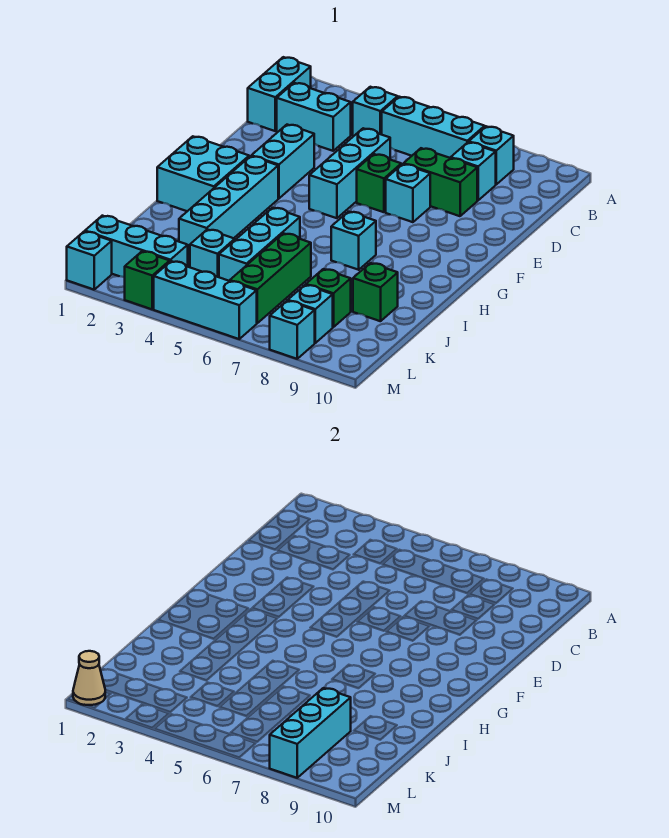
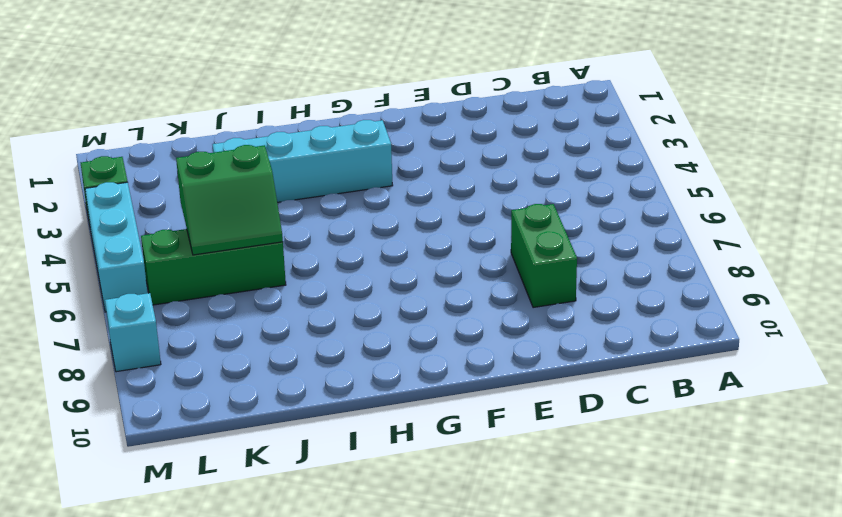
green 2x2 slope [176,145,283,255] -> none
none -> cyan 1x2 brick [248,57,311,131]
none -> cyan 1x1 brick [353,87,398,136]
none -> cyan 1x3 brick [382,97,485,158]

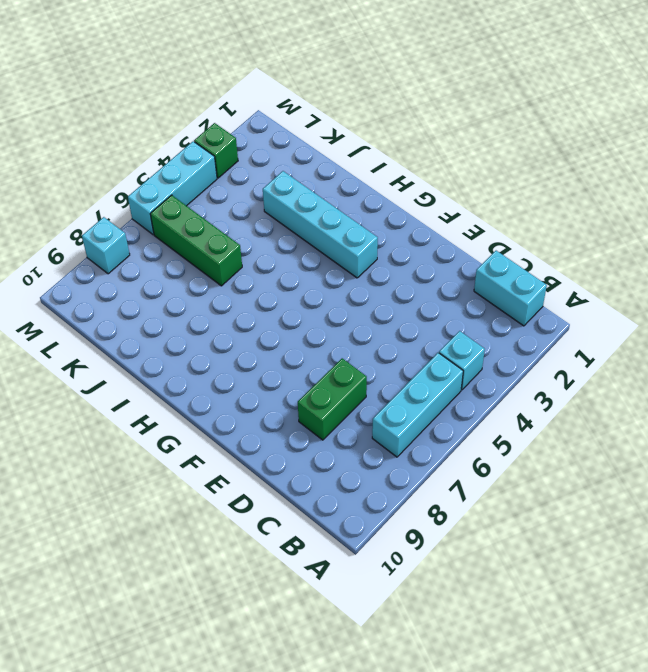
none -> cyan 1x1 brick [469,126,514,184]
none -> cyan 1x2 brick [277,83,351,151]
none -> cyan 1x1 brick [451,142,496,200]

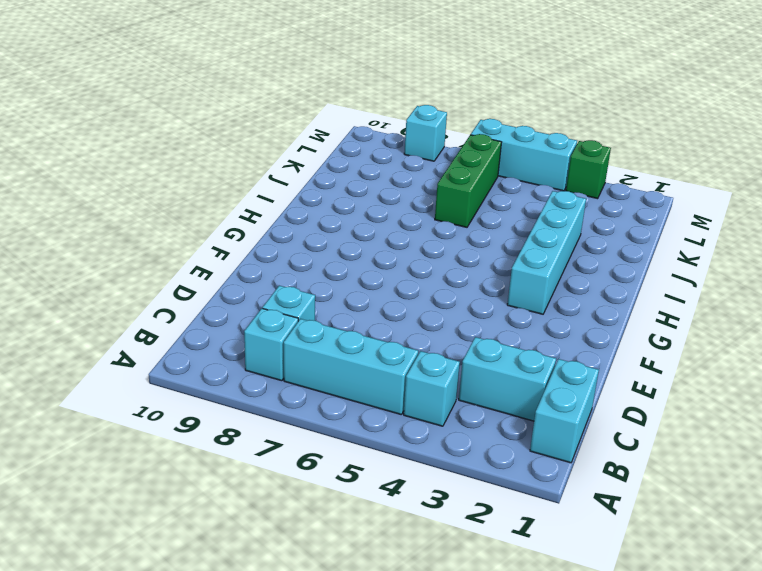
none -> cyan 1x3 brick [309,128,390,218]
none -> green 1x2 brick [404,148,477,216]
none -> cyan 1x2 brick [251,125,314,198]

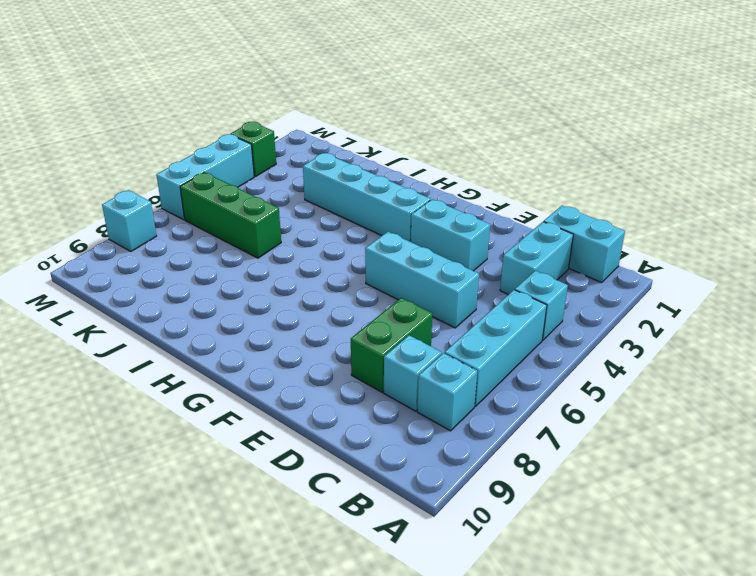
none -> green 1x1 brick [357,154,401,212]
none -> cyan 1x1 brick [386,164,430,222]
none -> cyan 2x2 brick [157,136,249,211]

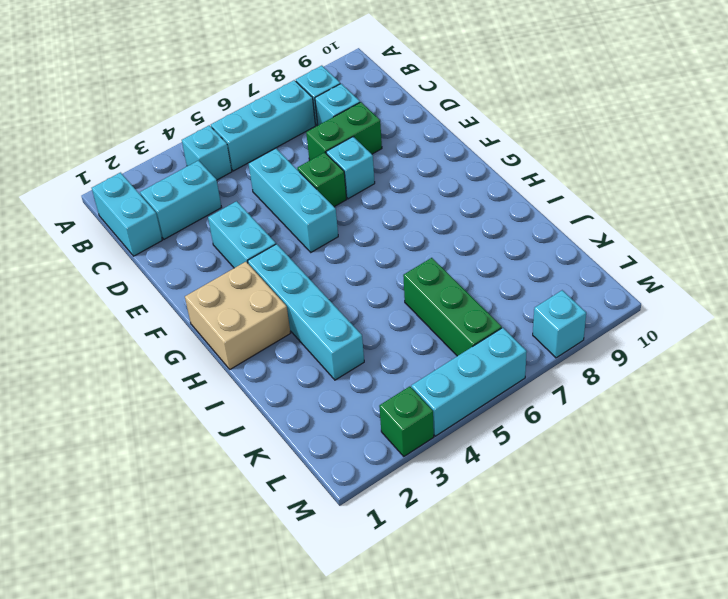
tan 2x2 brick [185,262,290,369] -> cyan 2x2 brick [157,136,249,211]
none -> cyan 1x1 brick [331,212,376,270]
none -> cyan 1x3 brick [219,208,300,281]
none -> green 1x1 brick [353,263,398,321]

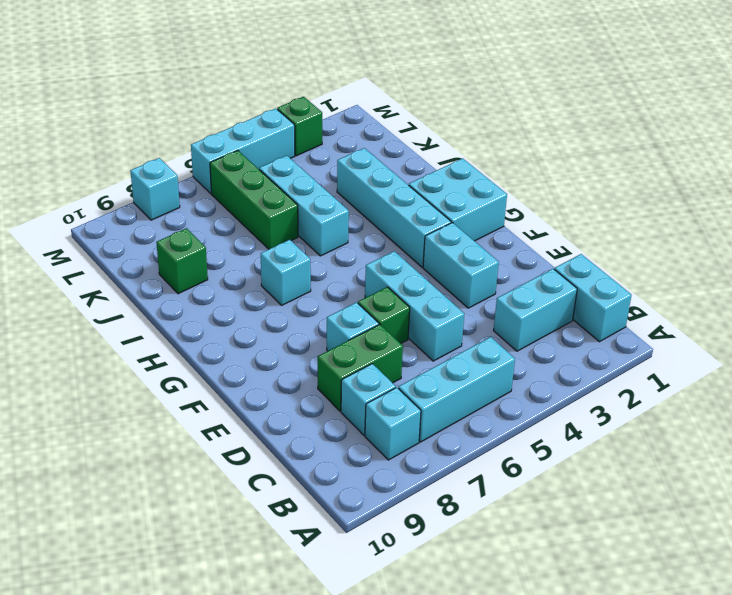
none -> cyan 1x1 brick [353,87,398,136]
none -> cyan 1x1 brick [190,229,235,277]
none -> green 1x1 brick [306,269,351,327]

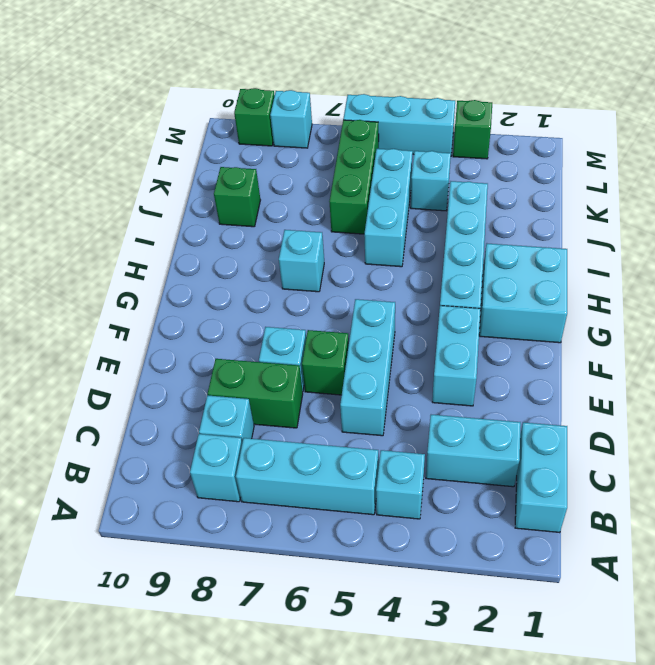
green 1x1 brick [234,88,275,146] -> green 1x1 brick moved to [306,269,351,327]
none -> cyan 1x3 brick [85,216,188,277]
none -> cyan 1x1 brick [288,285,333,343]
none -> cyan 1x1 brick [67,231,112,290]

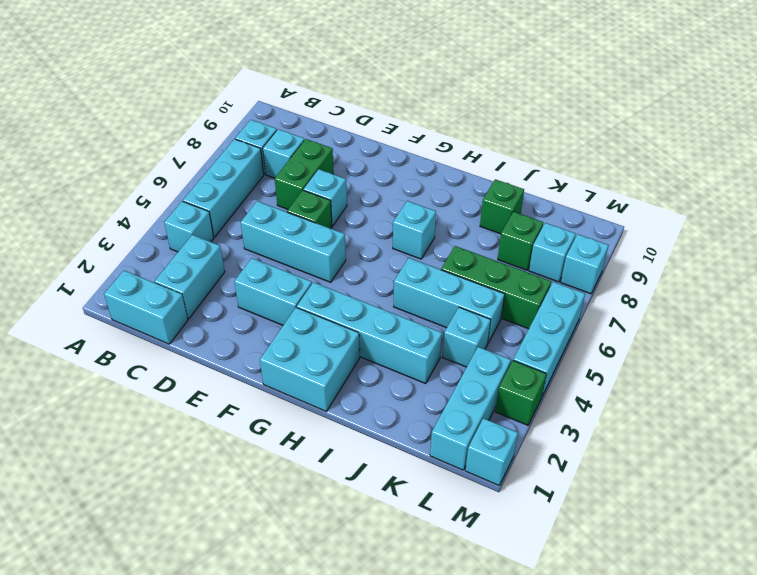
none -> cyan 1x3 brick [270,688,351,778]
none -> tan 1x1 cone [73,651,105,705]

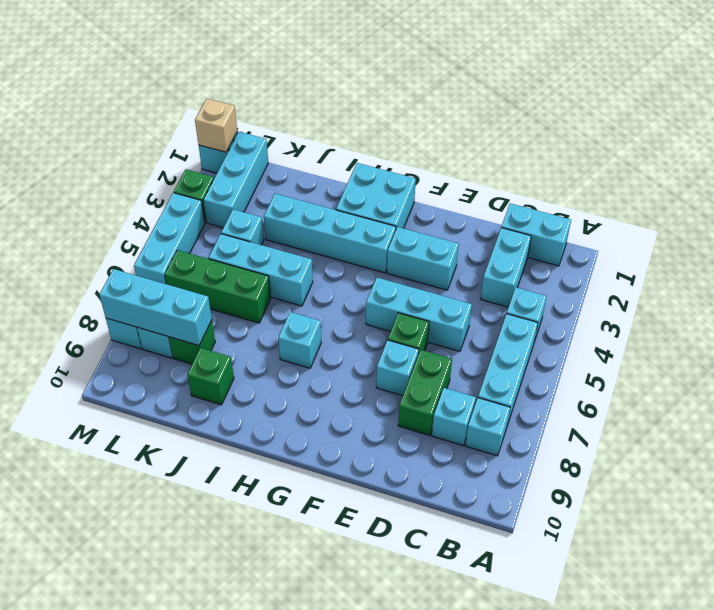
tan 1x1 brick [195,99,237,152] -> tan 1x1 cone [73,651,105,705]

